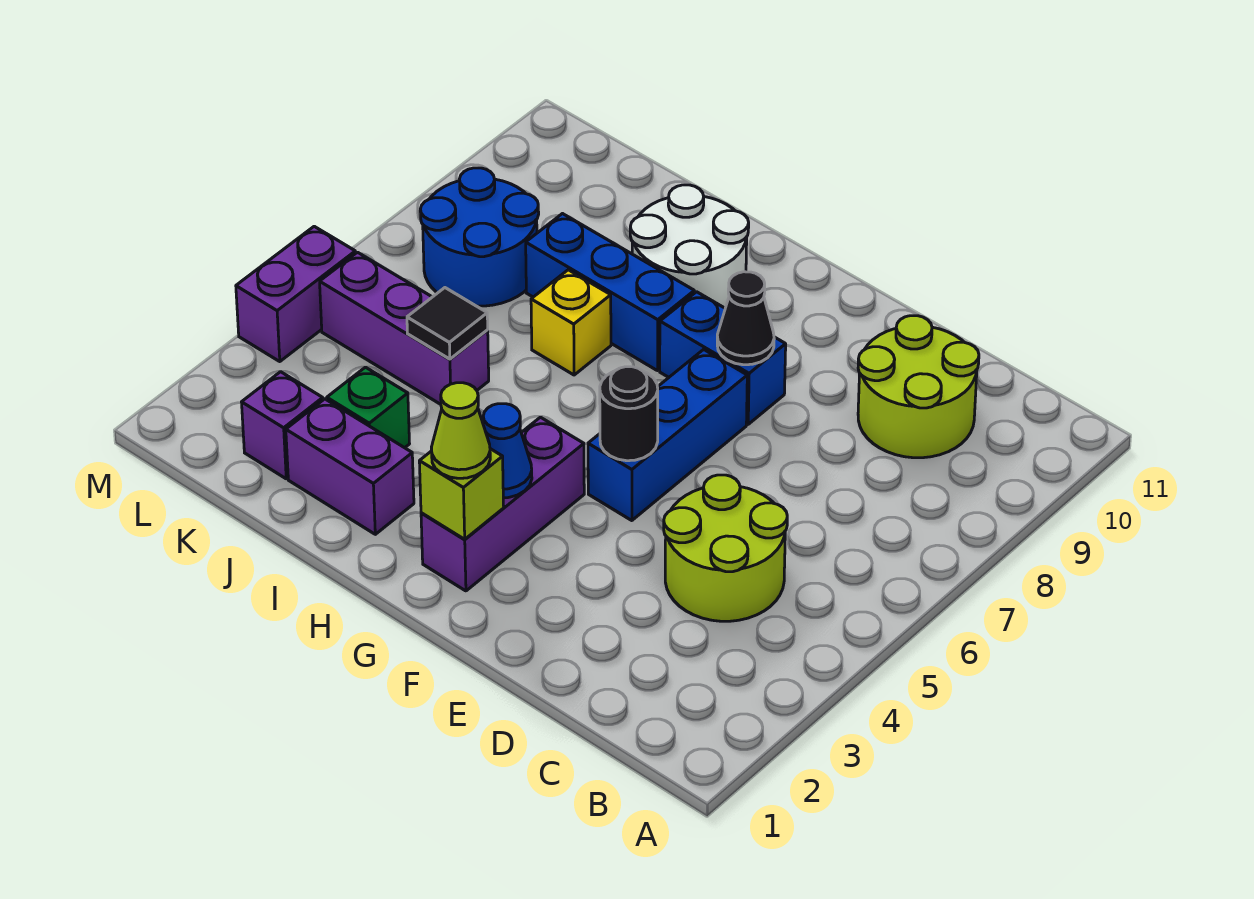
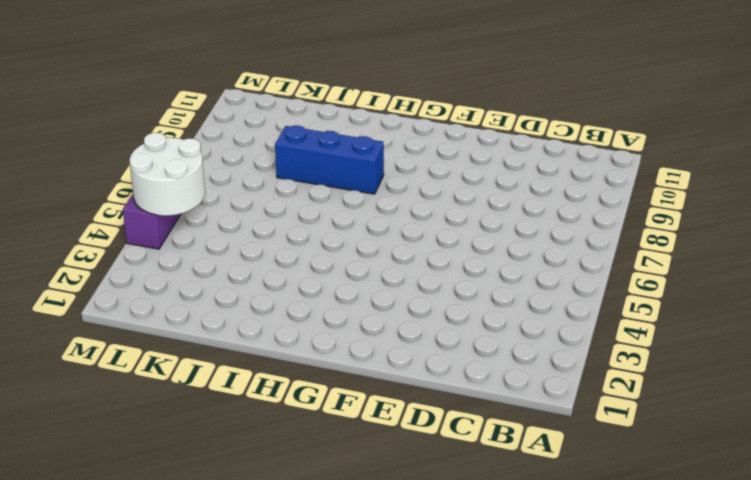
white 2x2 round brick [130,133,205,216] -> white 2x2 round brick moved to [630,185,749,308]
none -> lime 2x2 round brick [664,475,787,621]
none -> lime 2x2 round brick [858,316,979,458]
none -> blue 1x3 brick [588,349,747,521]

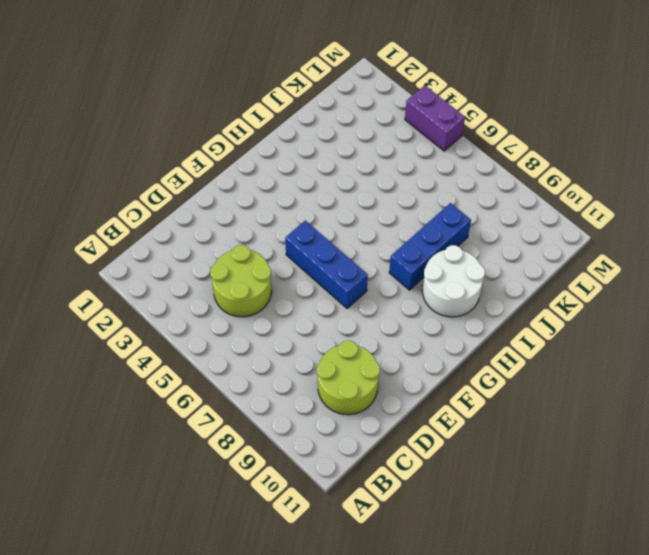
none -> blue 1x2 brick [660,292,786,424]
none -> purple 1x3 brick [421,417,584,591]
none -> purple 1x2 brick [286,399,414,534]

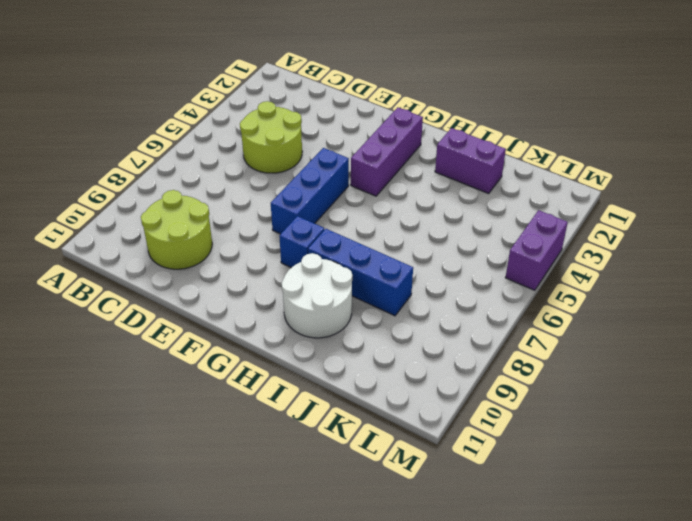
blue 1x1 brick [279,216,324,268] -> blue 1x2 brick [660,292,786,424]
none -> yellow 1x1 brick [531,270,611,375]
none -> green 1x1 brick [327,367,410,448]
none -> purple 1x3 brick [320,252,489,404]

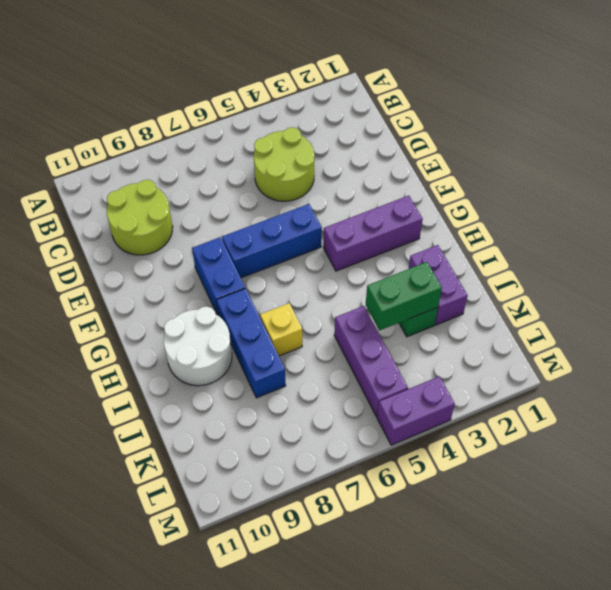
green 1x2 brick [366,262,442,331] -> none
none -> purple 1x1 brick [242,372,323,479]
none -> blue 2x2 round brick [420,168,539,306]
none -> black 1x1 round brick [600,367,658,461]

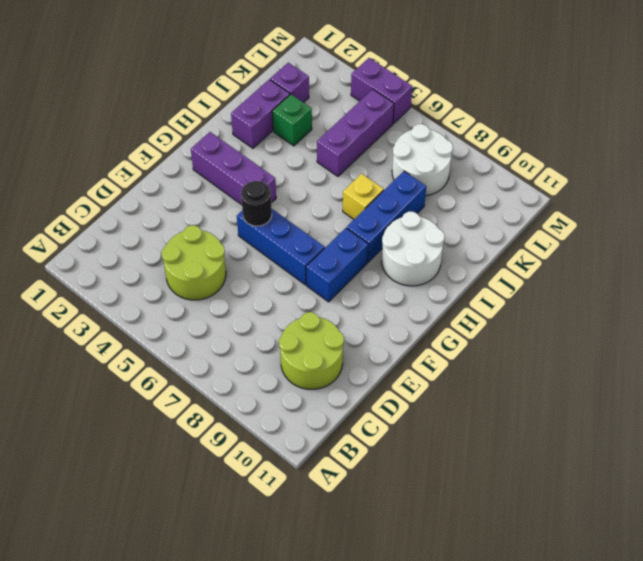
white 2x2 round brick [392,124,453,196] -> blue 2x2 round brick [420,168,539,306]
none -> black 1x1 cone [717,272,774,365]
none -> lime 1x1 brick [419,449,504,539]
none -> blue 1x1 cone [483,404,532,498]

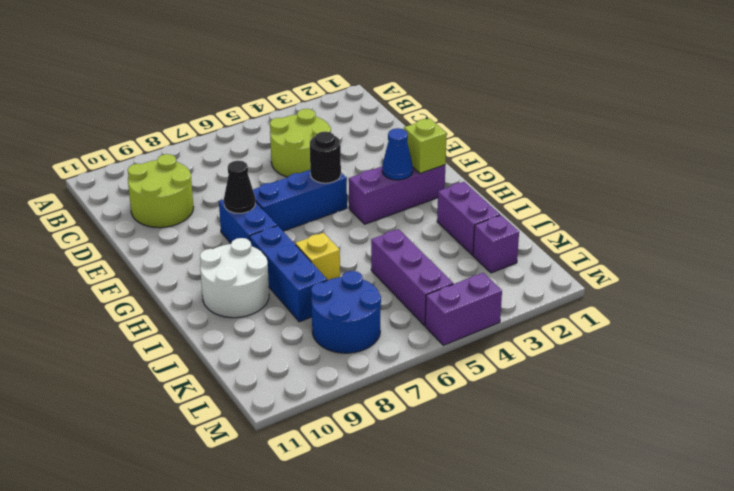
none -> green 1x1 brick [327,367,410,448]
none -> black 1x1 tile [407,288,488,359]
none -> lime 1x1 cone [431,383,490,478]

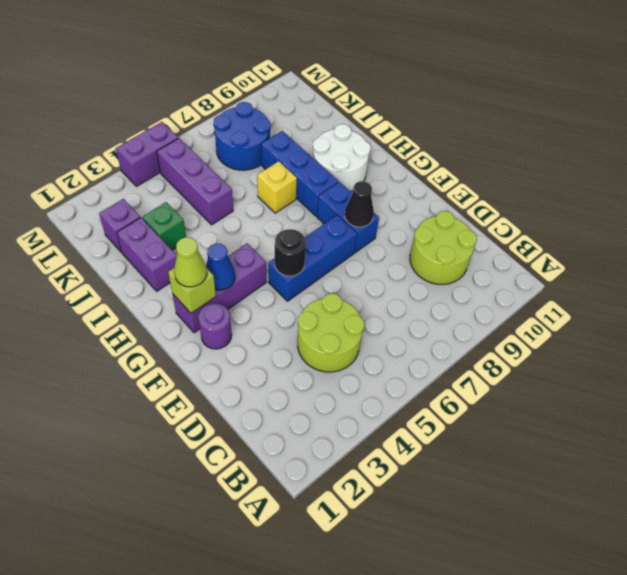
purple 1x1 round brick [198,303,232,349] -> none
none -> black 1x1 tile [407,288,488,359]

